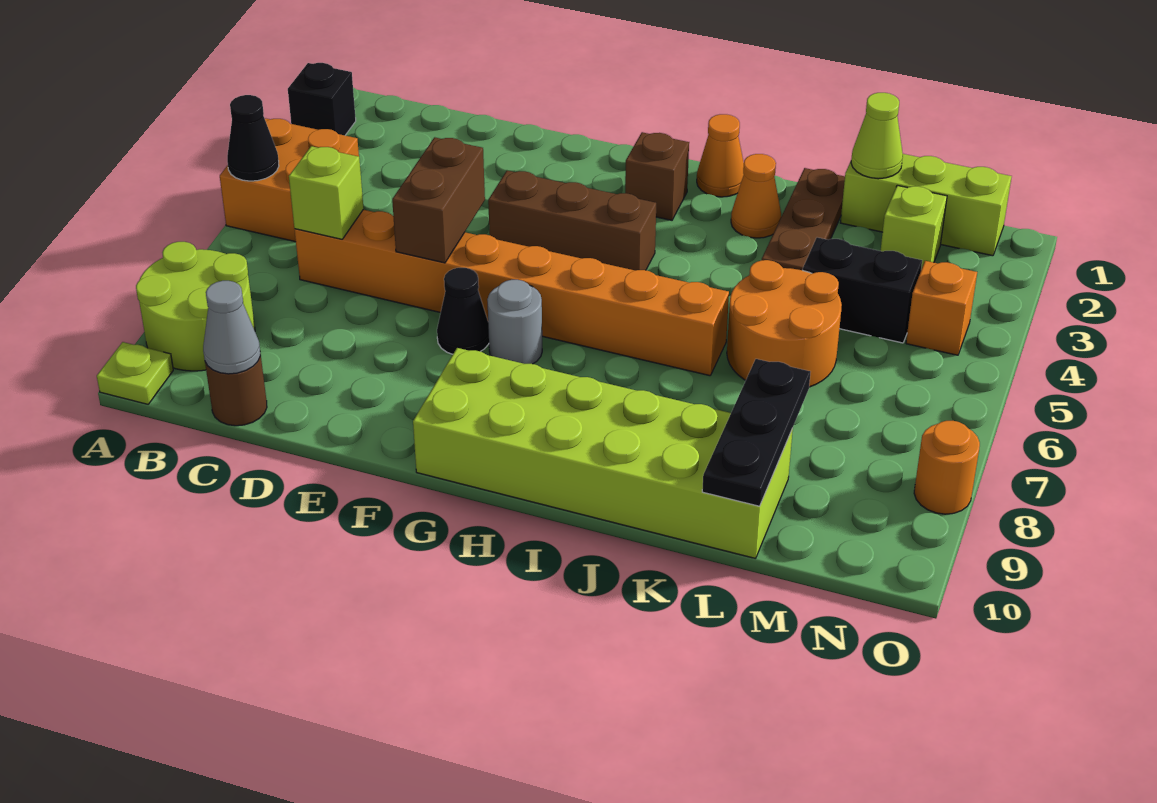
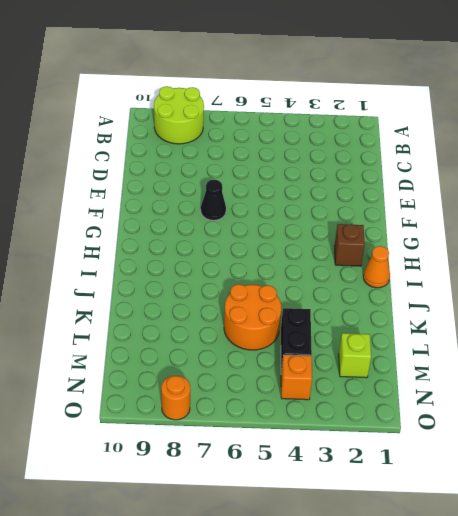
none -> black 1x1 brick [288,63,356,135]
none -> orange 2x2 brick [220,118,359,242]
none -> lime 1x1 plate [97,342,173,404]

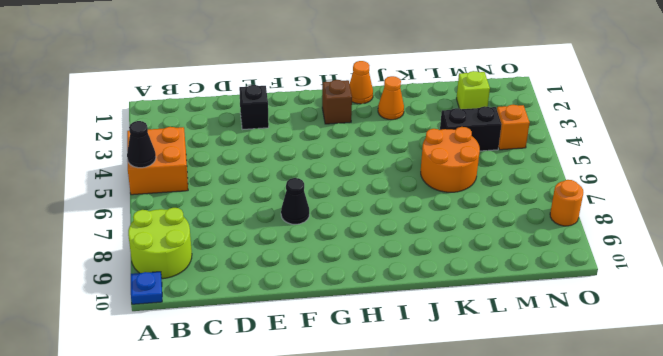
blue 1x1 plate [131,272,162,304] -> lime 1x1 plate [97,342,173,404]
black 1x1 brick [239,85,269,130] -> black 1x1 brick moved to [288,63,356,135]
none -> orange 1x8 brick [294,210,729,376]
none -> brown 1x1 round brick [205,353,267,426]
none -> brown 1x3 brick [488,171,656,270]

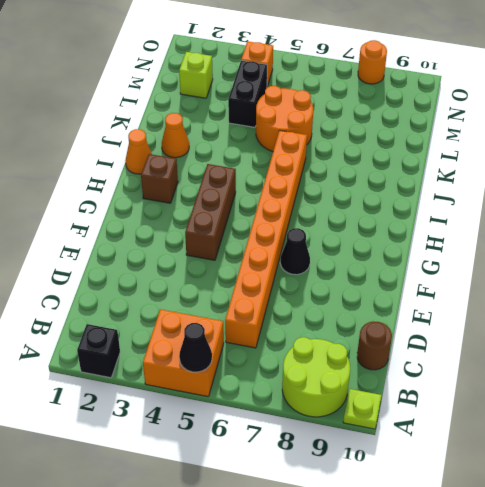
none -> grey 1x1 round brick [487,280,542,364]
none -> lime 2x6 brick [413,348,793,559]
none -> brown 1x3 plate [762,168,845,270]

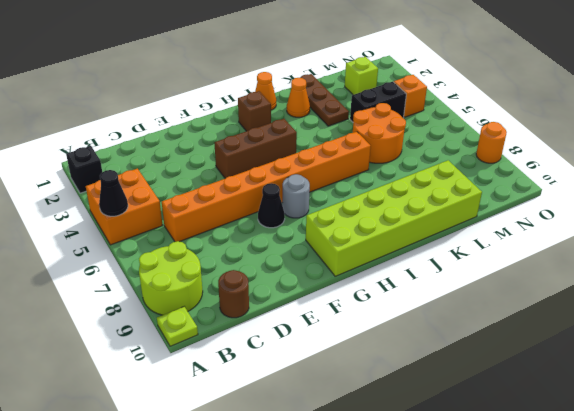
none -> lime 1x3 brick [840,154,1012,256]
none -> lime 1x1 brick [289,146,363,239]
none -> grey 1x1 cone [203,281,260,374]

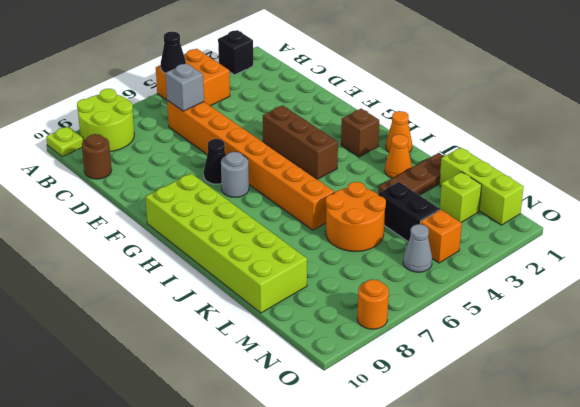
grey 1x1 brick [166,63,204,111] -> lime 1x1 brick [289,146,363,239]
grey 1x1 cone [403,224,432,272] -> grey 1x1 cone moved to [203,281,260,374]
none -> brown 1x2 brick [392,137,485,263]
none -> lime 1x1 cone [851,93,903,179]
none -> black 1x3 plate [702,359,810,506]

